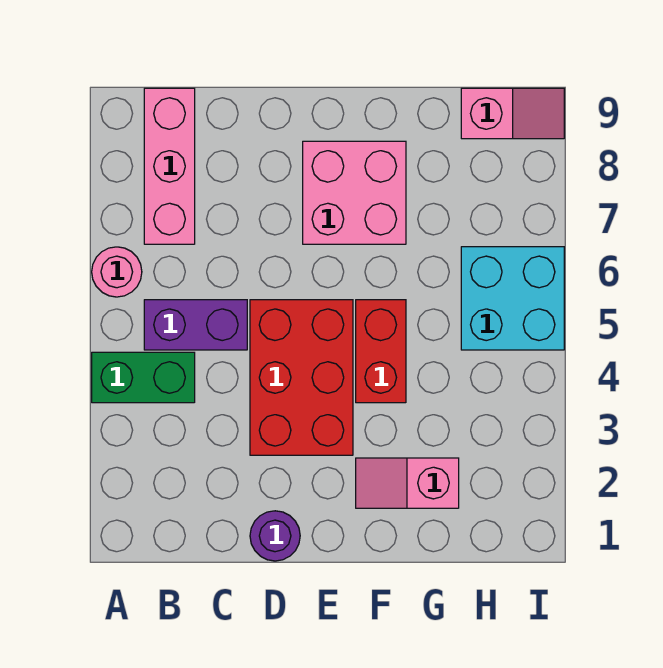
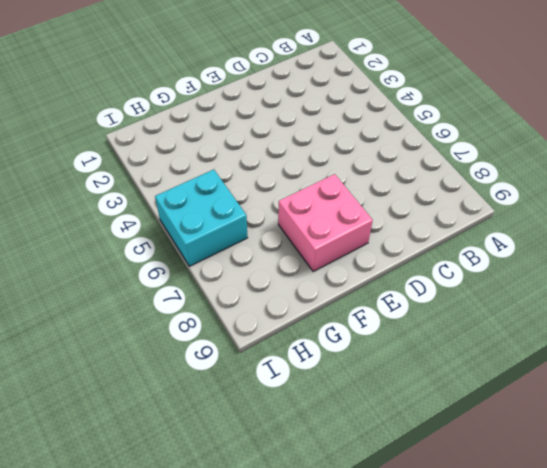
none -> green 1x2 brick [92,352,195,403]
none -> pink 1x1 round brick [92,247,142,297]

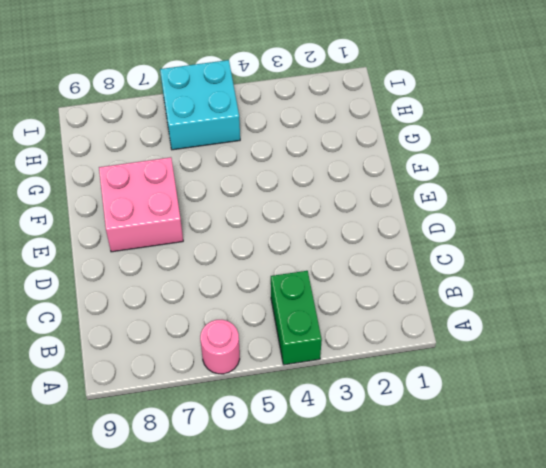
none -> purple 1x2 brick [144,300,247,350]
none -> pink 1x3 brick [144,88,195,244]

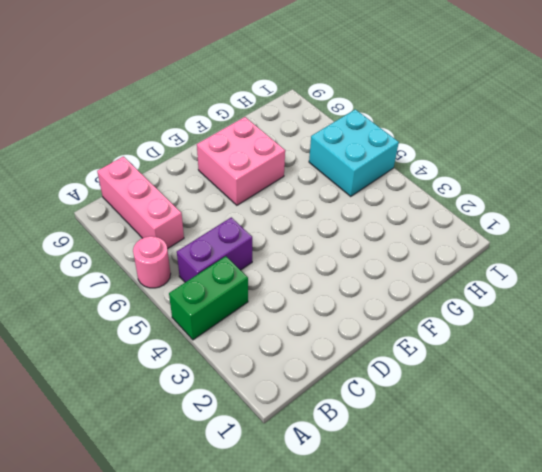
none -> purple 1x1 round brick [250,511,300,561]
none -> red 2x3 brick [250,300,353,455]

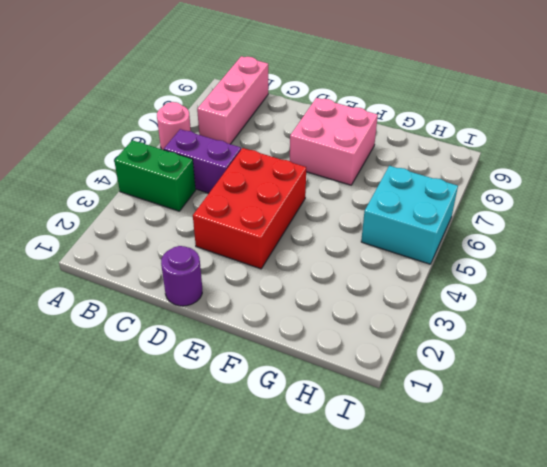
none -> pink 1x2 slope [356,458,459,508]
none -> red 1x2 brick [356,300,406,403]

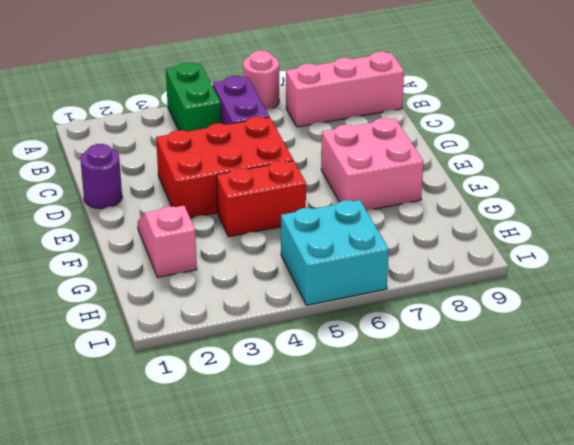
none -> pink 1x2 slope [461,88,564,139]

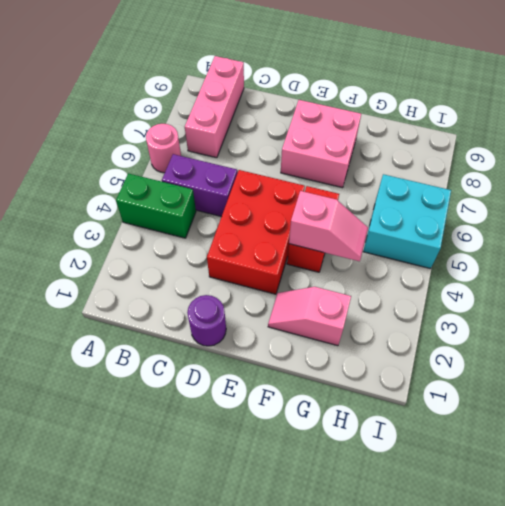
pink 1x2 slope [289,191,368,261] -> pink 1x2 slope moved to [461,88,564,139]

